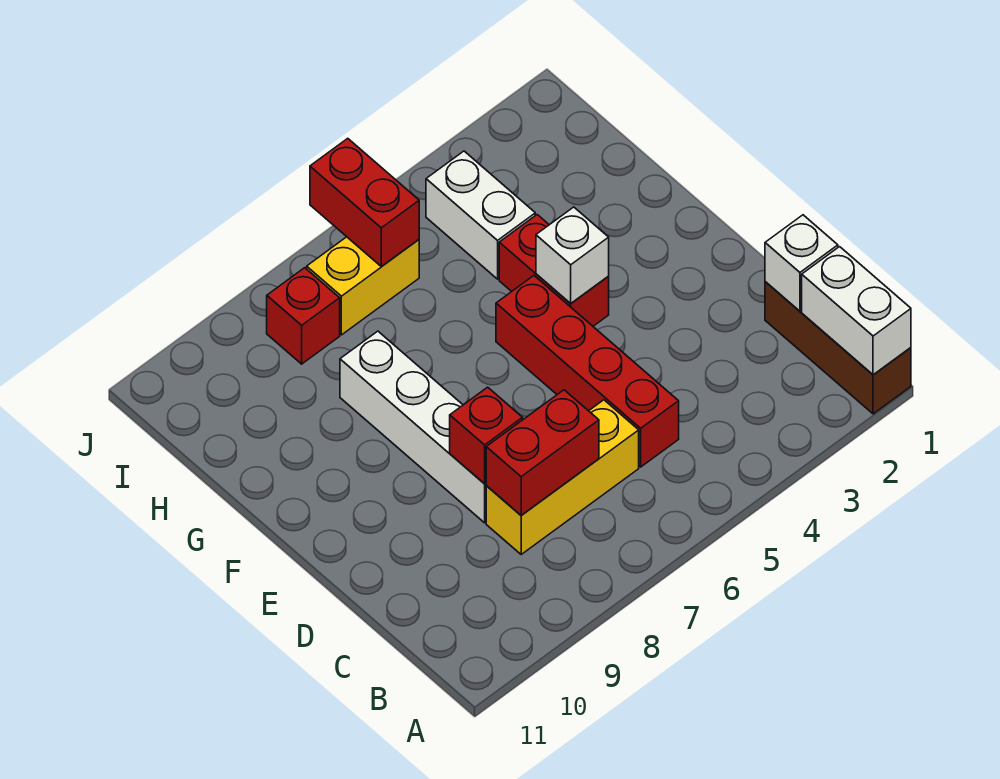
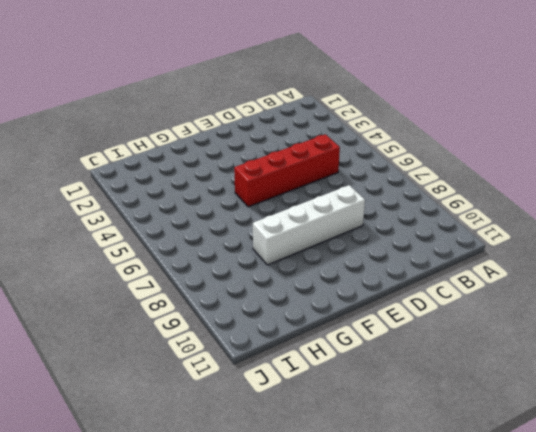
none -> brown 1x3 brick [765,282,911,414]
none -> yellow 1x3 brick [486,400,639,554]
none -> red 1x2 brick [499,215,609,326]

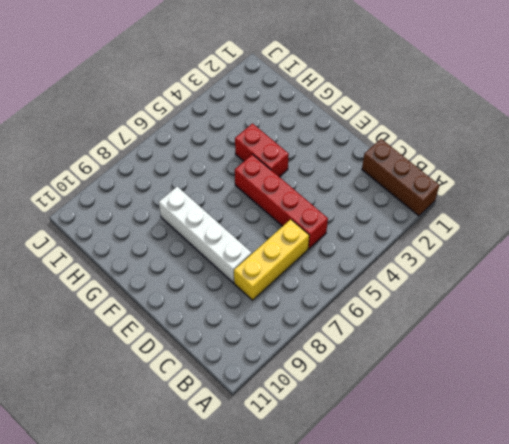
none -> white 1x2 brick [426,151,535,279]
none -> yellow 1x2 brick [307,237,419,335]
none -> red 1x1 brick [267,268,340,364]

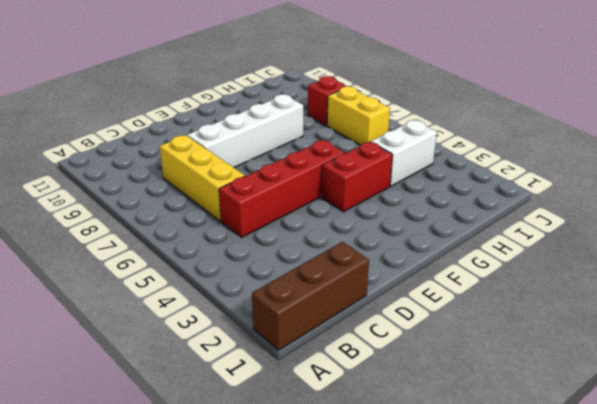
none -> white 1x2 brick [802,247,911,375]
none -> white 1x1 brick [765,215,838,311]
none -> red 1x2 brick [486,390,599,515]

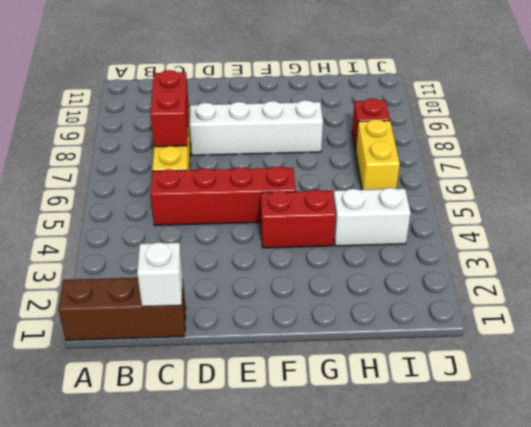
none -> white 1x2 brick [802,247,911,375]
none -> red 1x1 brick [450,387,523,483]
none -> white 1x1 brick [536,207,609,304]

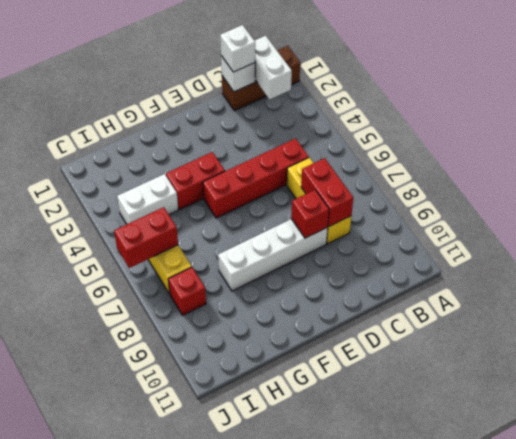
white 1x2 brick [254,36,292,99] -> white 1x2 brick turned to [802,247,911,375]
white 1x1 brick [220,25,255,72] -> white 1x1 brick moved to [536,207,609,304]

